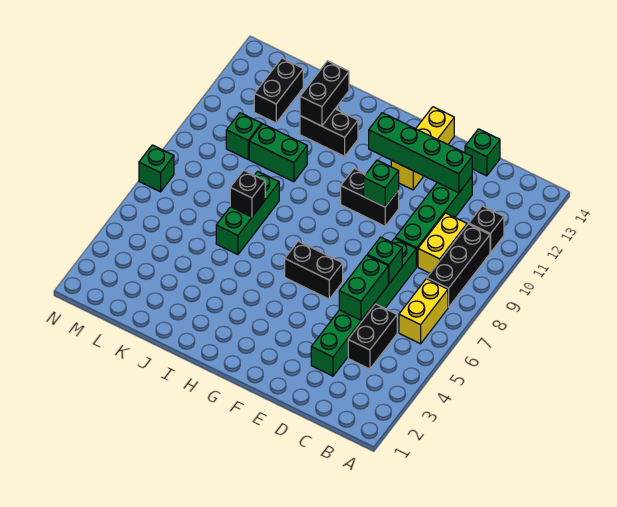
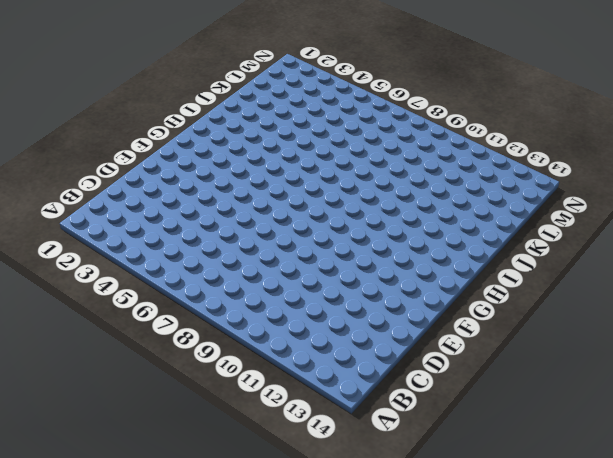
none -> yellow 1x2 brick [399,279,448,344]
none -> black 1x3 brick [427,224,490,307]
none -> black 1x1 brick [469,206,504,253]

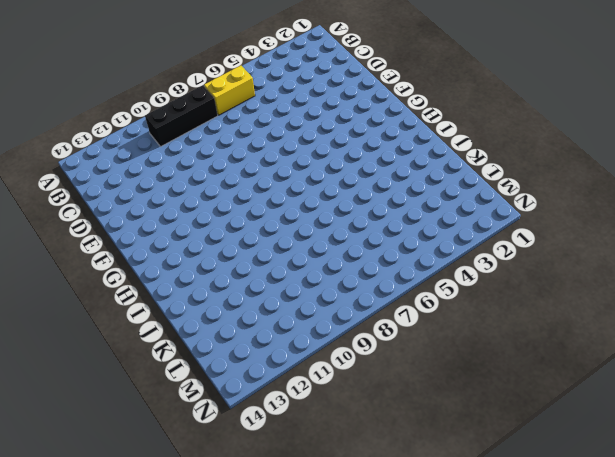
none -> black 1x1 brick [469,206,504,253]
none -> black 1x2 brick [348,304,397,369]
none -> yellow 1x2 brick [418,213,467,273]

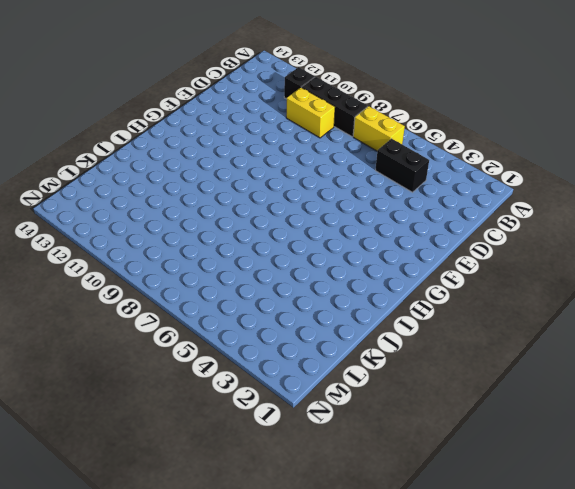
none -> green 1x6 brick [311,238,416,376]
none -> green 1x4 brick [395,177,472,267]
none -> green 1x1 brick [465,129,500,176]

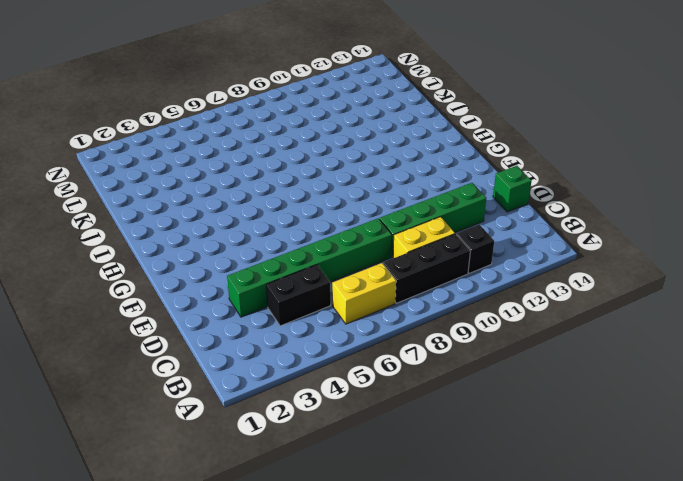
none -> black 1x2 brick [285,241,343,299]
none -> black 1x2 brick [341,168,399,226]
none -> yellow 1x3 brick [391,107,454,190]

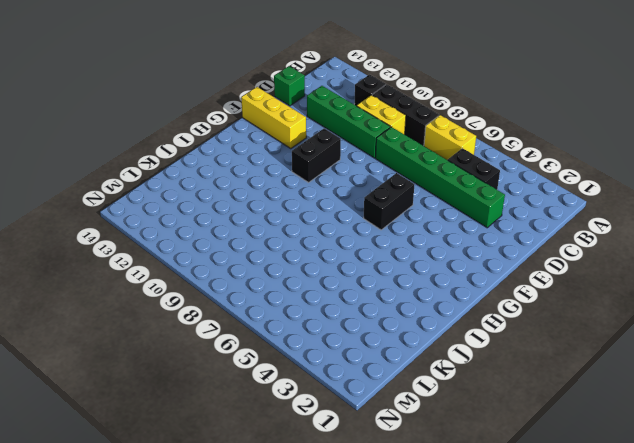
none -> black 1x2 brick [300,109,358,156]
none -> green 1x3 brick [216,171,279,255]
none -> green 1x2 brick [249,124,307,182]

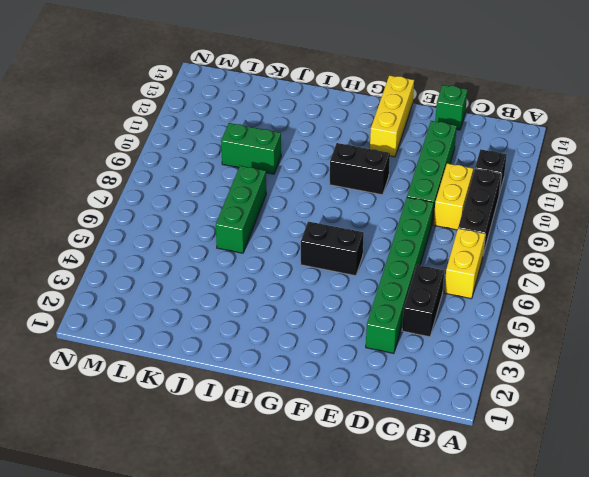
none -> black 1x2 brick [300,109,358,156]
none -> green 1x1 brick [226,113,262,159]
none -> black 1x2 brick [254,58,303,123]

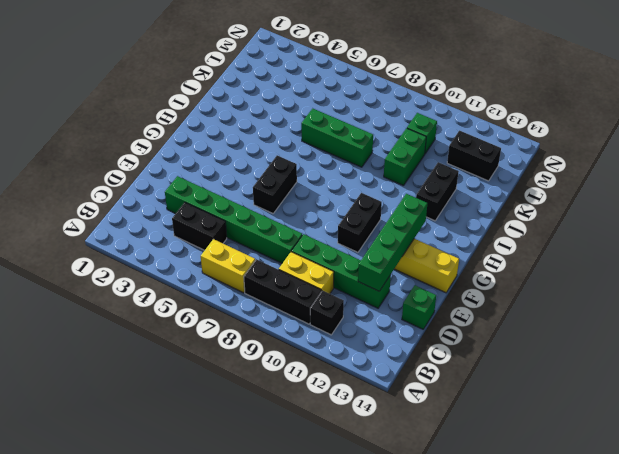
none -> green 1x1 brick [139,145,174,192]
none -> green 1x2 brick [339,255,388,320]
none -> green 1x1 brick [367,237,402,284]

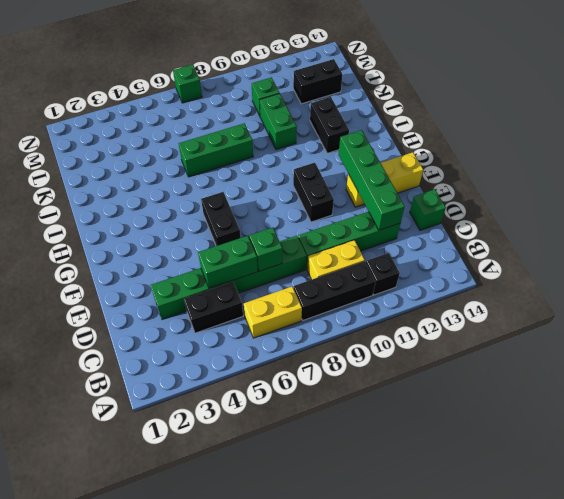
none -> green 1x1 brick [364,160,399,207]
none -> black 1x1 brick [230,170,265,217]
none -> black 1x2 brick [300,61,349,126]

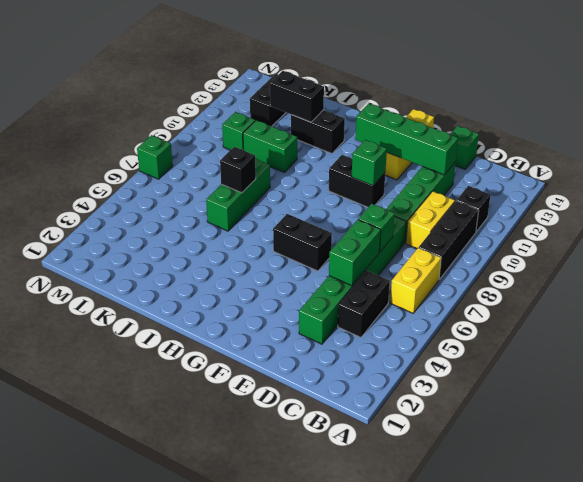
black 1x2 brick [270,71,324,122] -> black 1x2 brick turned to [300,61,349,126]

